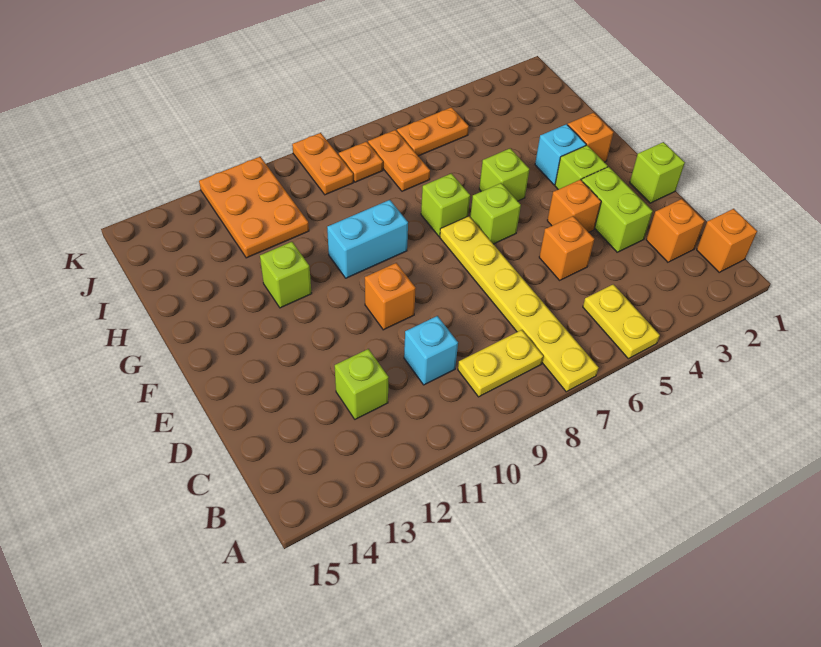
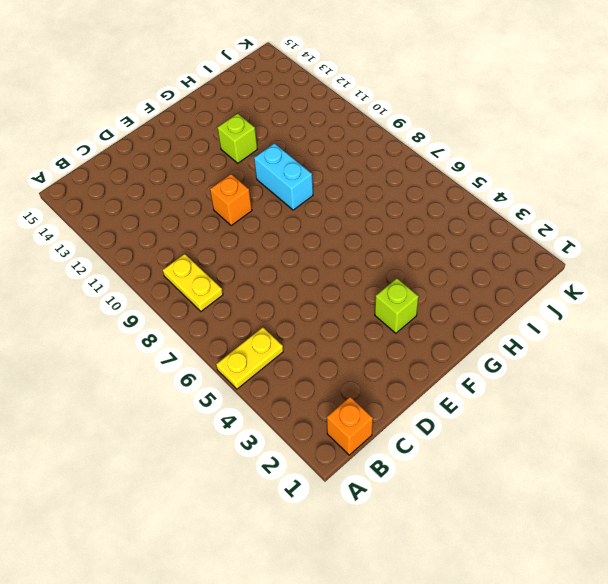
none -> yellow 1x6 plate [440,216,598,392]
none -> orange 1x1 brick [646,199,705,262]
none -> cyan 1x1 brick [404,316,458,385]

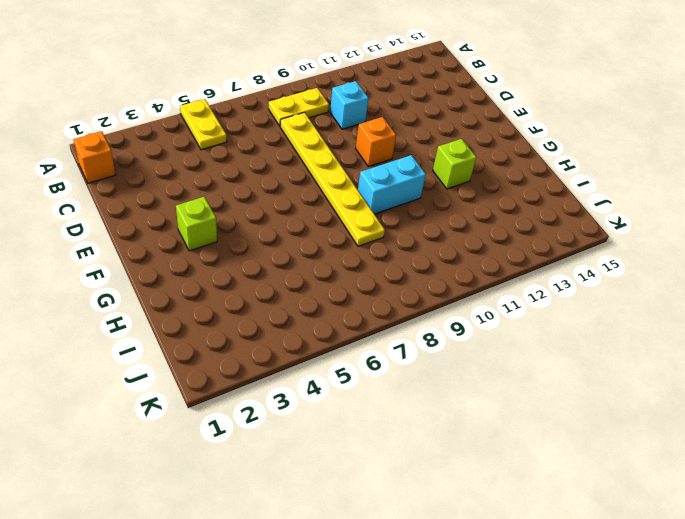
yellow 1x6 plate [280,112,385,246] -> yellow 1x6 plate moved to [440,216,598,392]
none -> orange 1x1 brick [646,199,705,262]
none -> lime 1x1 brick [335,349,389,419]
none -> lime 1x2 brick [581,167,653,252]

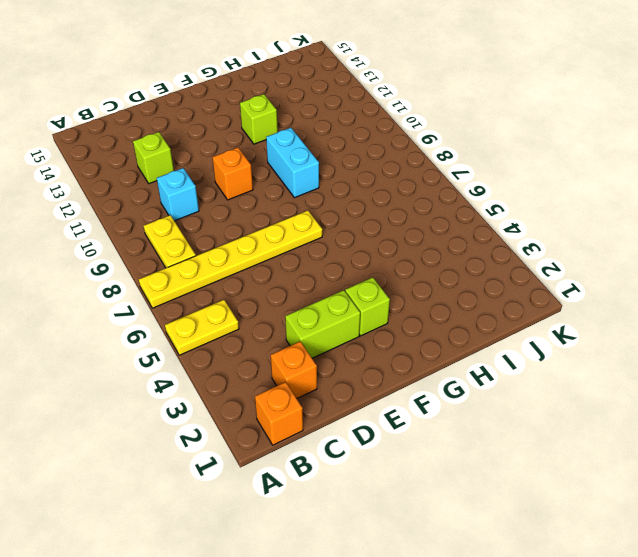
none -> orange 1x1 brick [539,216,594,280]
none -> lime 1x1 brick [630,142,685,203]
none -> orange 1x1 brick [547,179,601,232]

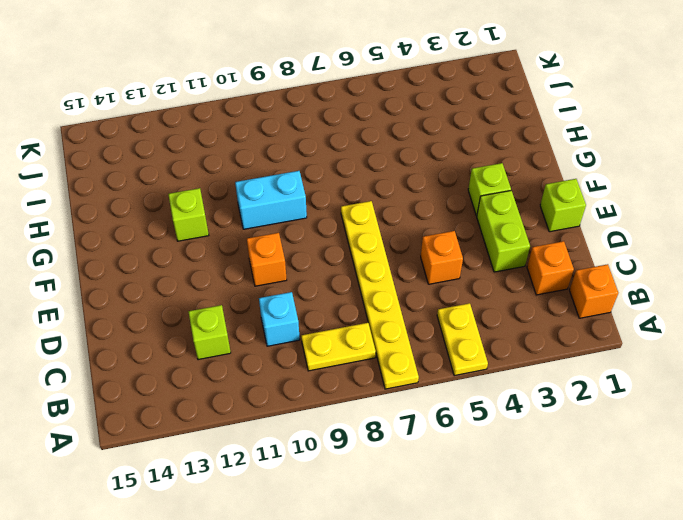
none -> orange 1x1 brick [547,179,601,232]
none -> lime 1x1 brick [470,183,521,244]
none -> orange 1x1 brick [568,113,614,162]

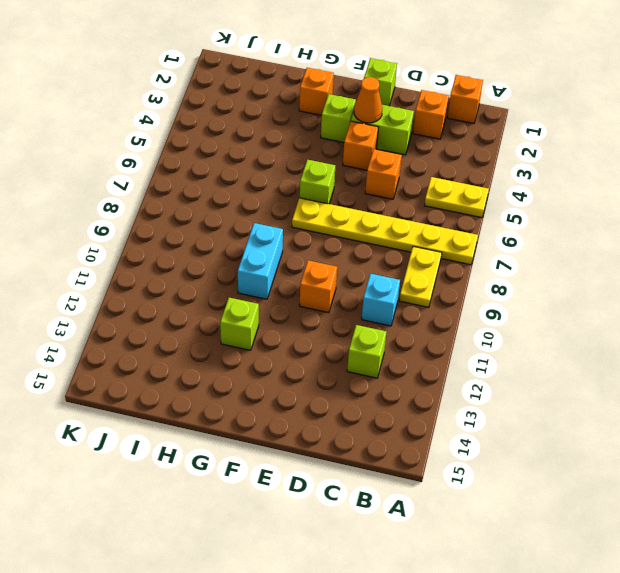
orange 1x1 cone [354,77,382,123] -> none
none -> cyan 1x1 brick [535,124,586,185]
none -> lime 1x1 brick [479,148,529,201]
none -> lime 1x1 brick [421,173,470,236]

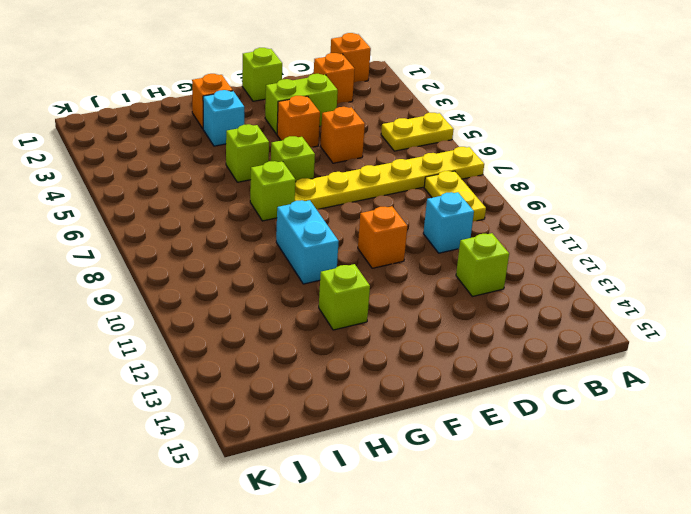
none -> lime 1x1 brick [555,145,608,189]
none -> orange 1x2 plate [368,130,430,191]
none -> orange 2x3 plate [199,157,309,258]

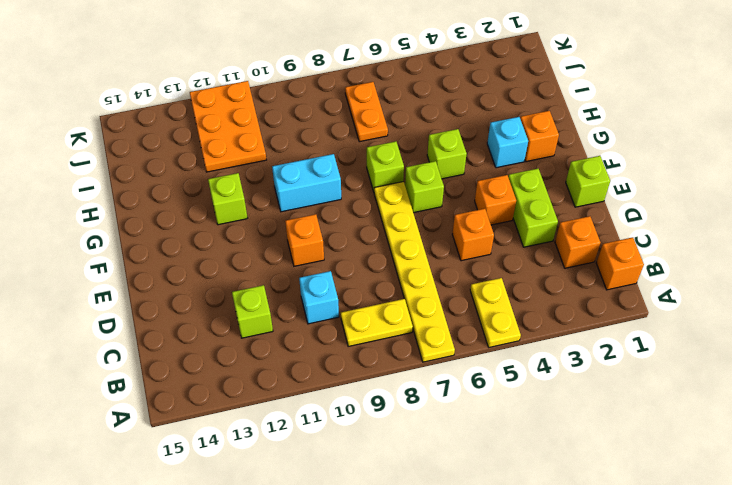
none -> lime 1x1 brick [555,145,608,189]
none -> orange 1x2 plate [397,107,469,156]
none -> orange 1x1 plate [339,142,383,182]

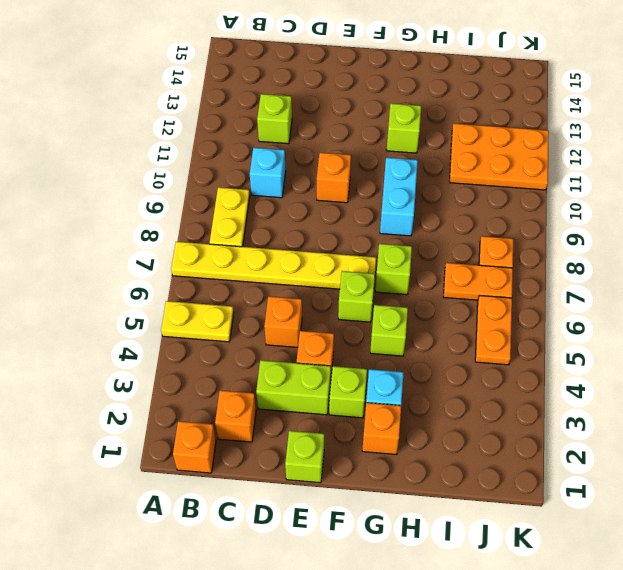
none -> orange 1x2 plate [292,133,353,195]

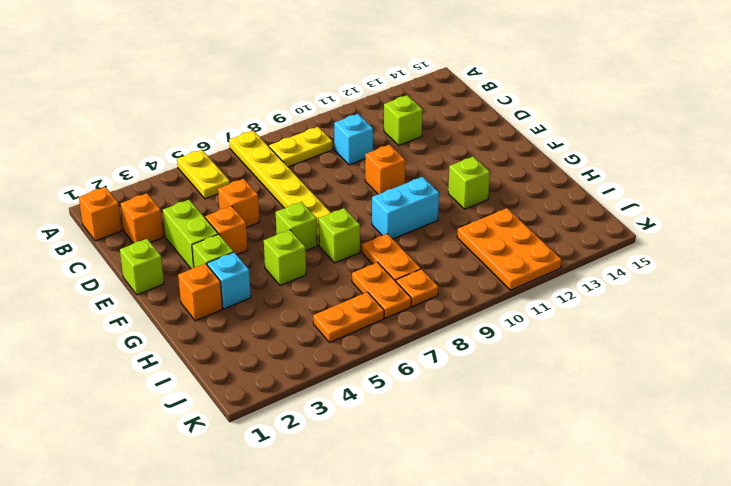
orange 1x2 plate [362,234,421,281] -> orange 1x2 plate moved to [292,133,353,195]

